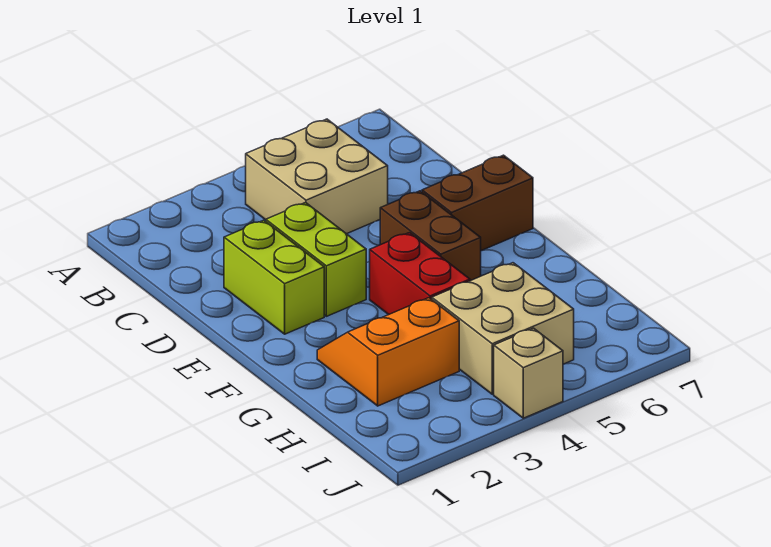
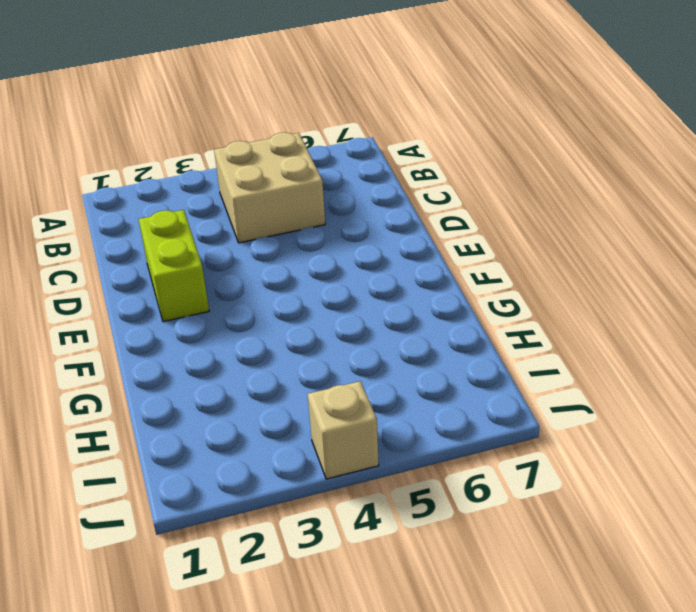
none -> lime 1x2 brick [266,203,366,316]
none -> brown 1x2 brick [380,191,481,281]

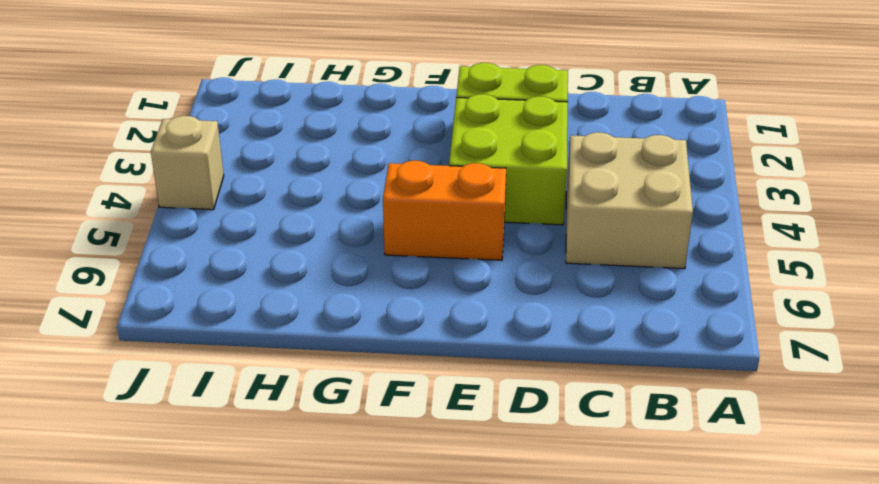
lime 2x2 brick [449,94,568,225] -> lime 1x2 brick [266,203,366,316]
orange 1x2 brick [383,161,506,260] -> brown 1x2 brick [380,191,481,281]
none -> brown 1x2 brick [422,155,533,251]
none -> red 1x2 brick [370,233,470,315]

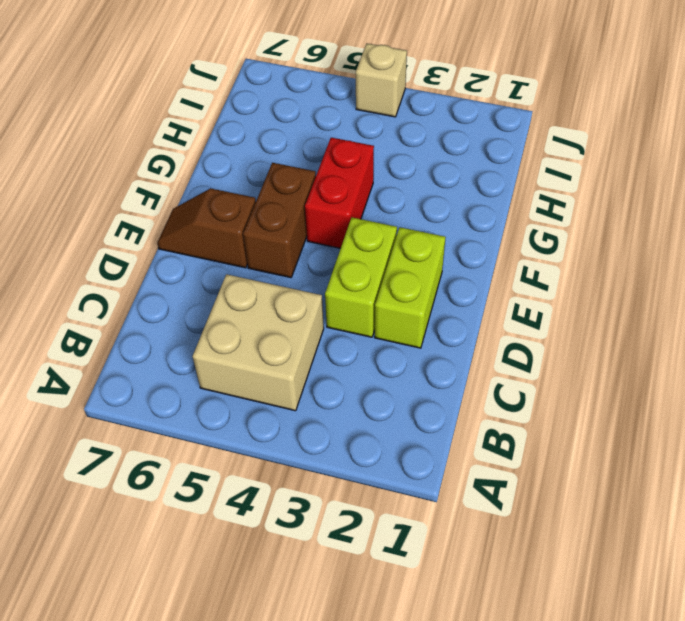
brown 1x2 slope [157,188,256,268] -> brown 1x2 brick [422,155,533,251]
none -> orange 2x2 slope [317,298,459,406]
none -> tan 2x2 brick [432,263,574,394]

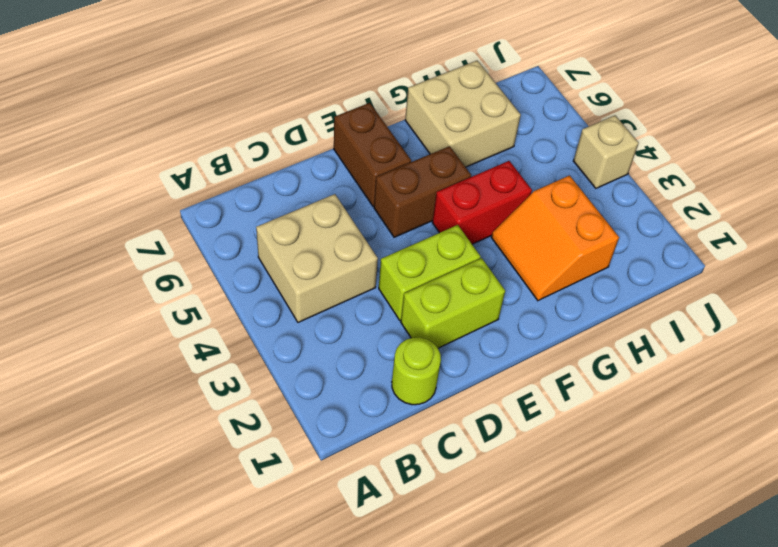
lime 1x1 round brick [392,337,441,405] -> none
tan 2x2 brick [405,61,521,167] -> tan 2x2 brick moved to [432,263,574,394]

